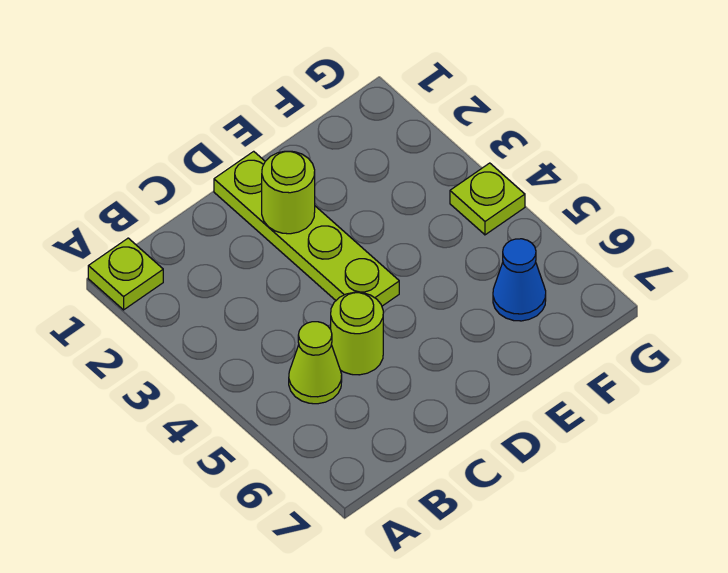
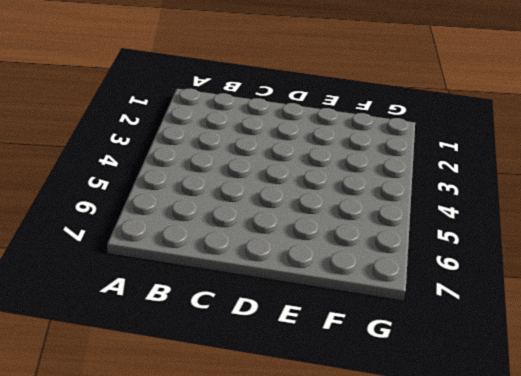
none -> lime 1x1 plate [88,238,163,310]
none -> lime 1x1 cone [289,322,342,404]

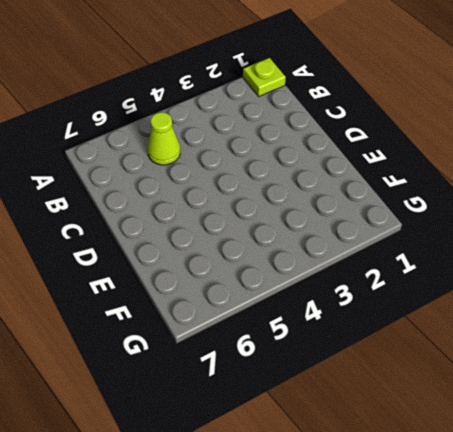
none -> lime 1x1 round brick [331,292,383,375]
none -> lime 1x4 plate [214,151,399,306]

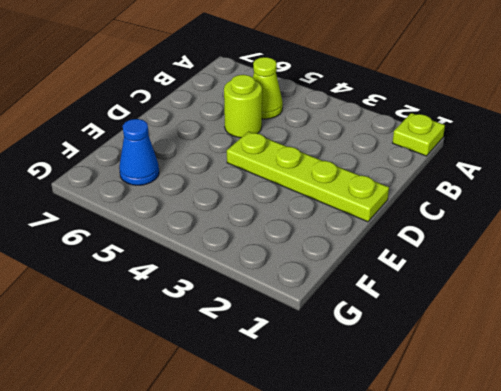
none -> lime 1x1 plate [450,163,525,235]
none -> lime 1x1 round brick [262,151,315,234]

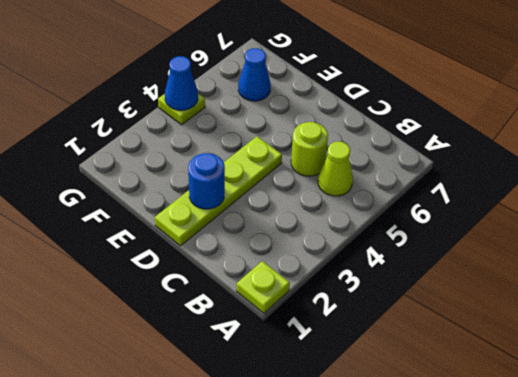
blue 1x1 round brick [188,153,225,209] -> lime 1x1 round brick [262,151,315,234]
blue 1x1 cone [165,56,198,110] -> none

